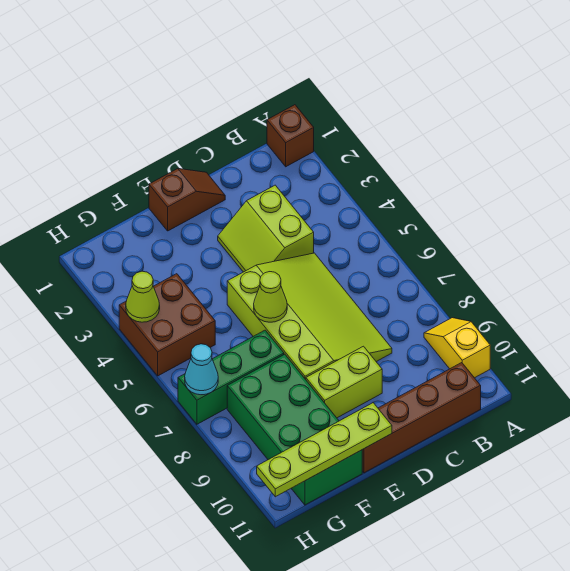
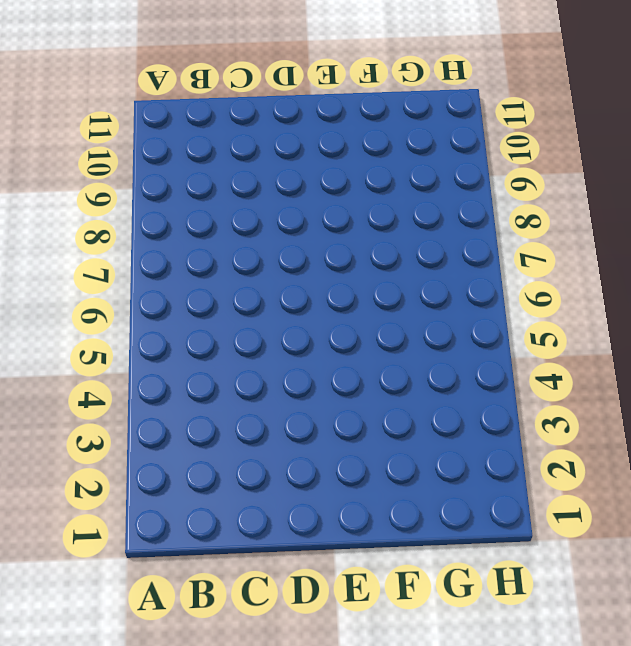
none -> brown 1x1 brick [267,105,314,167]
none -> yellow 1x2 slope [424,318,490,378]
none -> brown 1x4 brick [362,363,481,473]

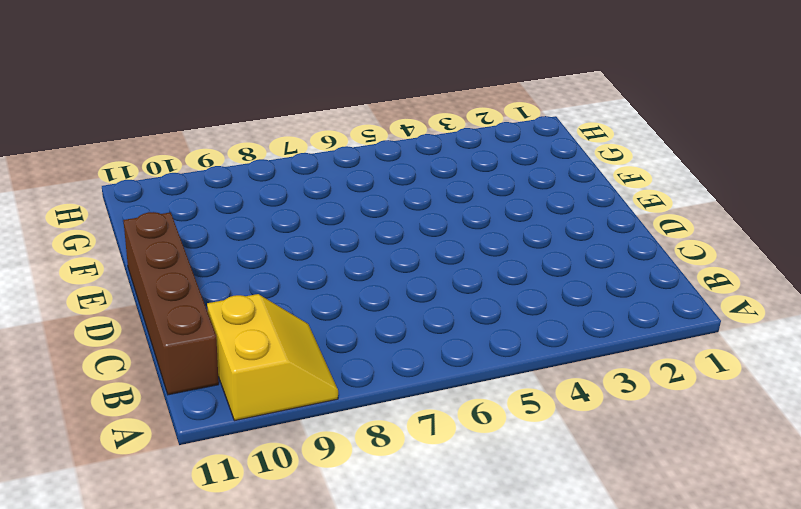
yellow 2x2 slope [207,294,338,421] -> yellow 1x2 slope [424,318,490,378]
none -> brown 1x1 brick [267,105,314,167]
none -> lime 2x2 slope [218,185,314,272]
none -> lime 3x4 slope [227,253,392,380]

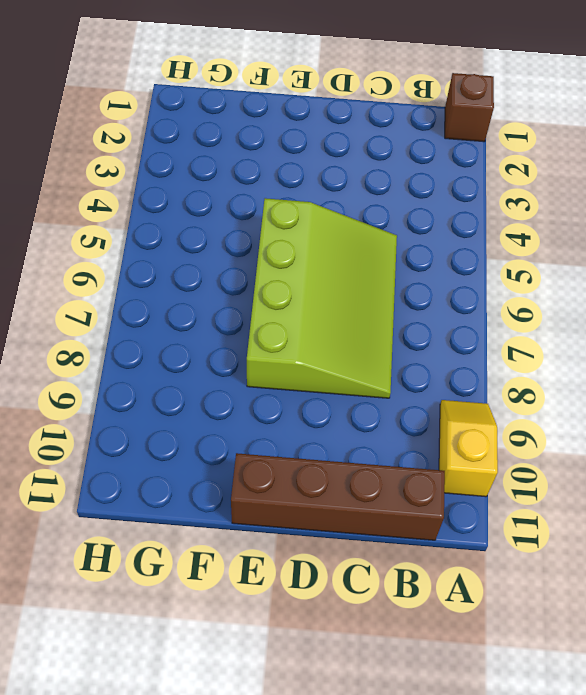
none -> lime 2x2 slope [218,185,314,272]
none -> brown 1x2 slope [149,169,225,231]
none -> lime 1x2 brick [306,346,382,418]

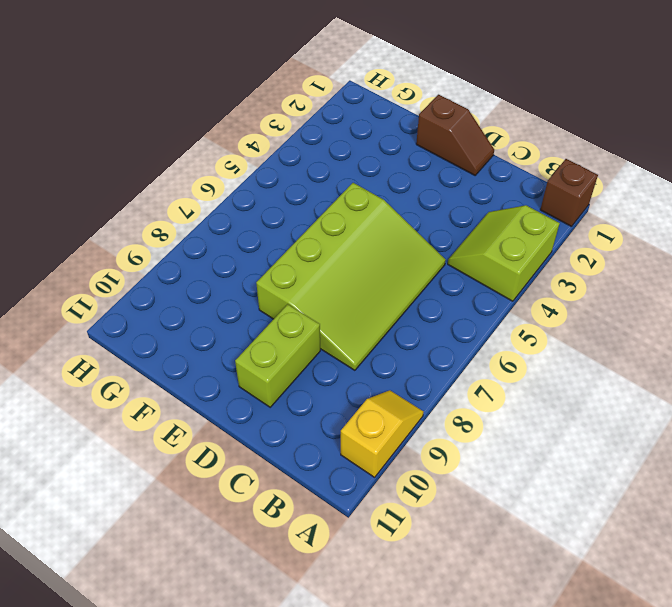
lime 2x2 slope [448,205,560,301] -> lime 2x2 slope moved to [218,185,314,272]
lime 1x2 brick [235,304,320,407] -> lime 1x2 brick turned to [306,346,382,418]
none -> brown 1x4 brick [362,363,481,473]
none -> green 1x3 brick [178,330,284,424]
none -> green 2x4 brick [227,354,362,505]

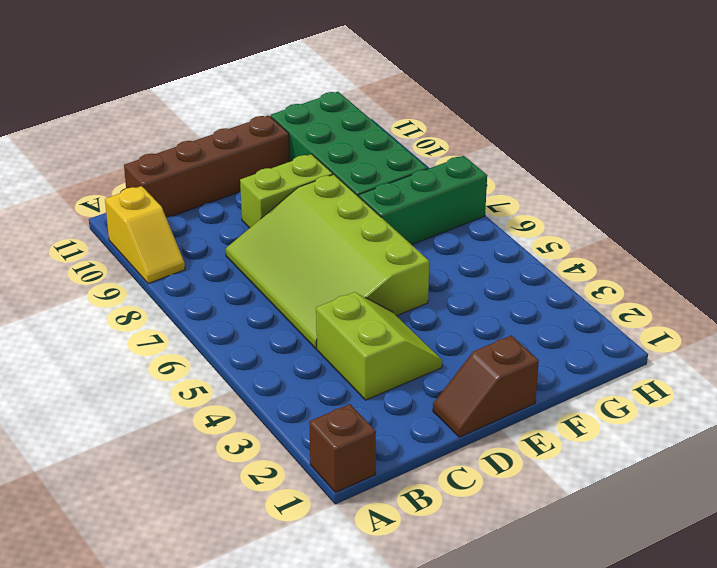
none -> brown 2x2 brick [119,274,215,376]
none -> lime 1x1 cone [254,272,287,322]
none -> lime 1x4 plate [257,403,392,497]

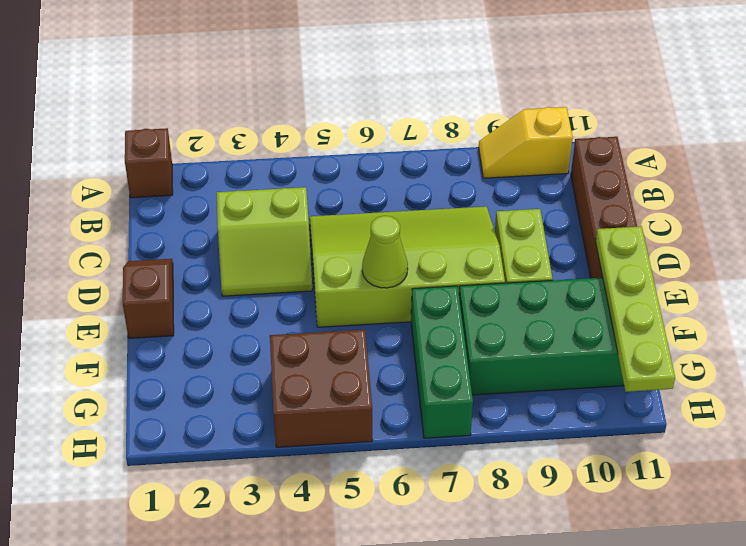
none -> lime 1x1 cone [126,271,160,322]
none -> cyan 1x1 cone [185,344,218,395]

